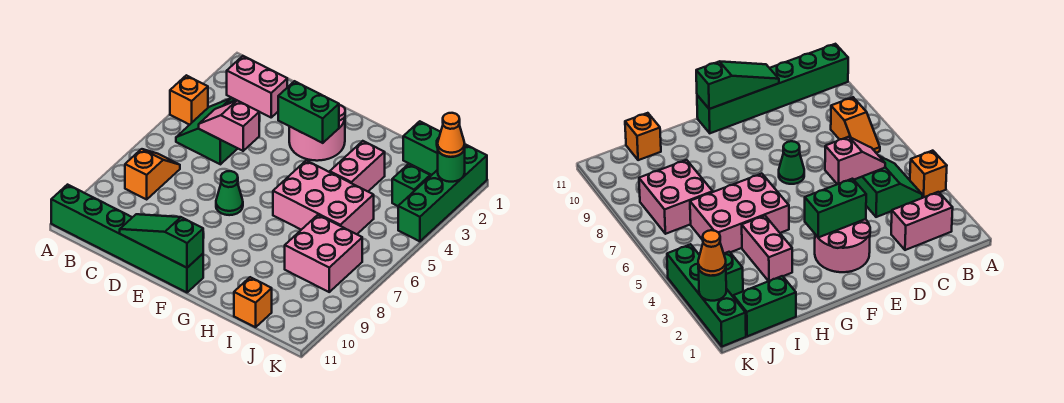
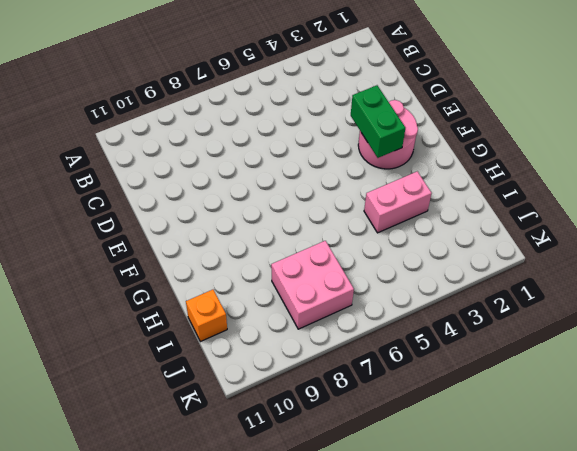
none -> orange 1x1 brick [170,75,208,125]
none -> green 1x6 brick [51,185,203,292]
none -> pink 1x2 brick [227,56,287,117]

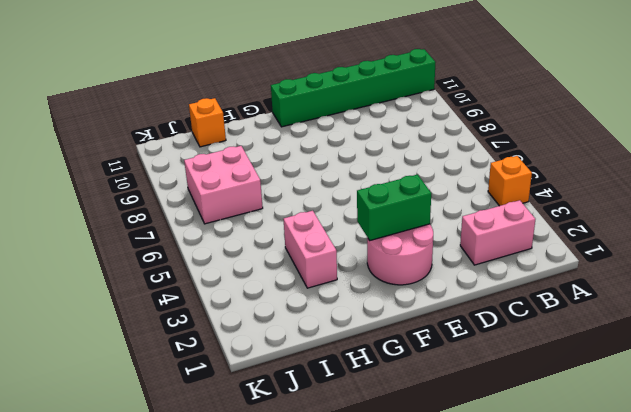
none -> green 2x2 slope [176,98,238,164]
none -> orange 1x2 slope [125,149,180,199]
none -> green 1x1 cone [216,171,243,215]

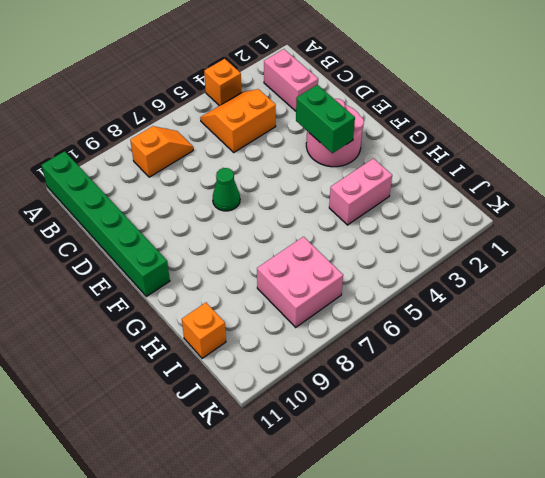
orange 2x2 slope [200,89,276,152] -> green 2x2 slope [176,98,238,164]
none -> pink 2x3 brick [273,161,374,234]
none -> green 1x2 brick [403,121,441,175]
none -> green 1x1 brick [392,164,430,206]

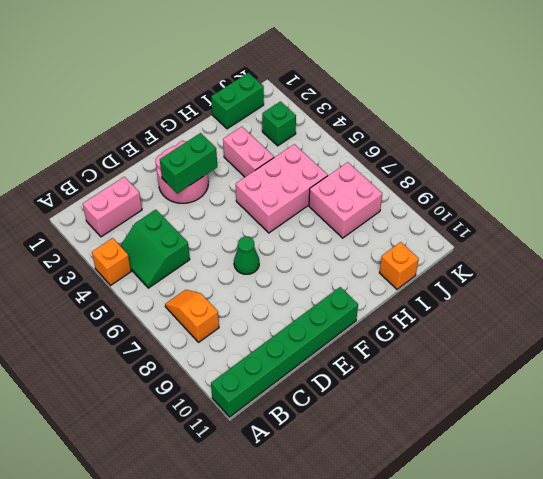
none -> green 1x4 brick [398,144,487,241]
none -> pink 1x2 slope [199,101,259,151]
none -> green 1x3 slope [120,214,203,268]

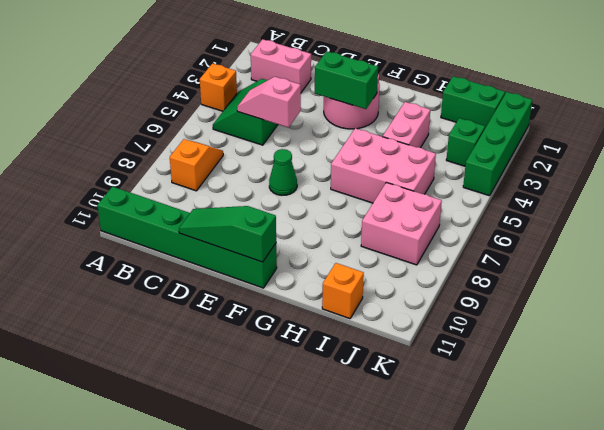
none -> green 1x1 round brick [438,149,465,182]
none -> orange 1x1 cone [438,113,465,157]

